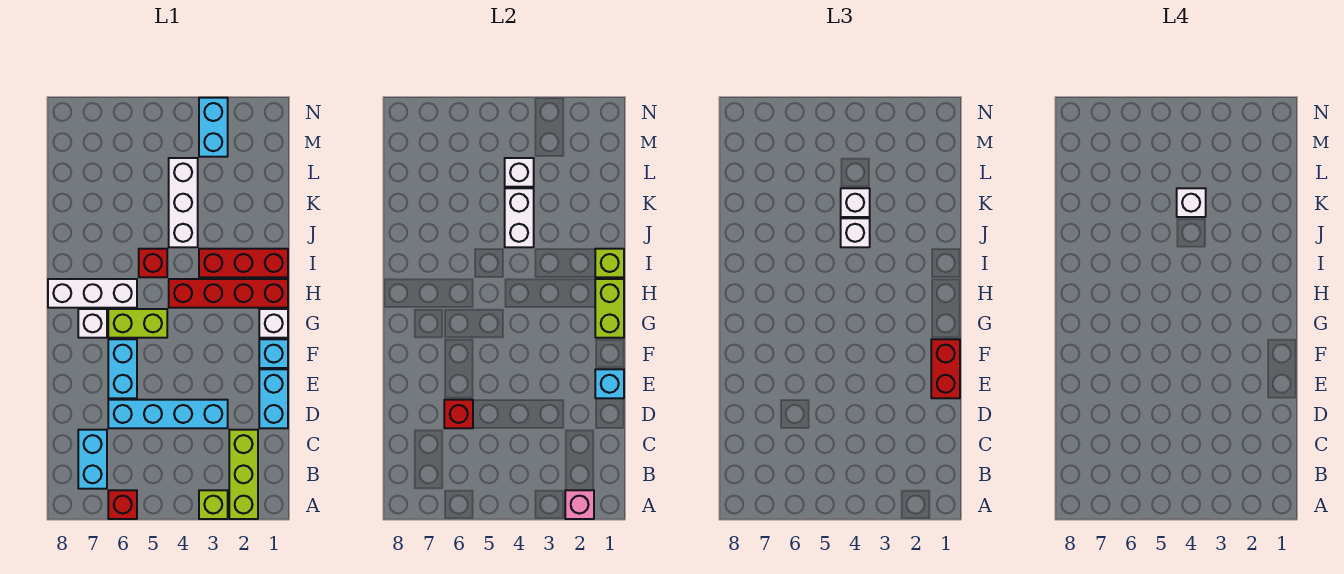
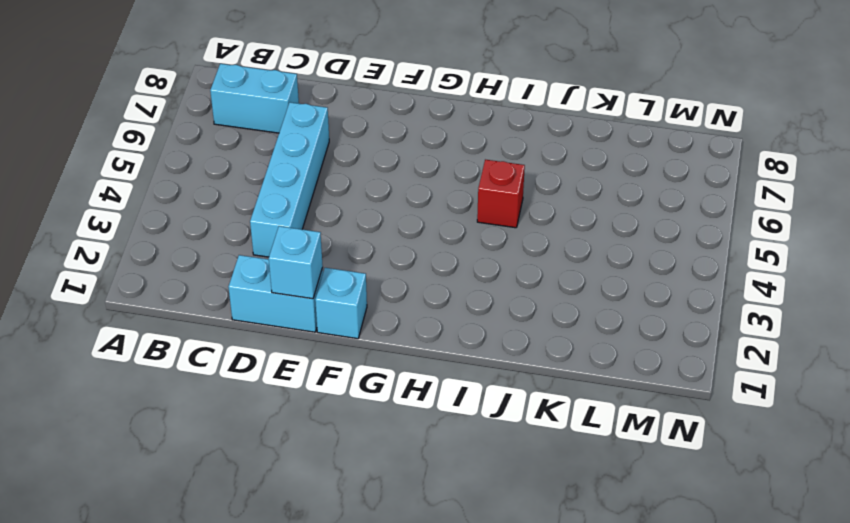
none -> lime 1x3 brick [229,430,258,519]
none -> lime 1x1 brick [199,490,228,519]
none -> red 1x1 brick [108,490,137,519]

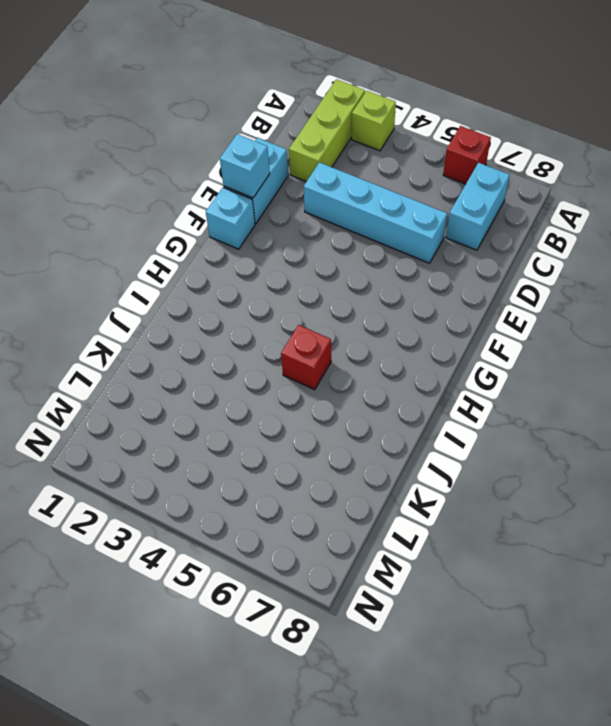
none -> cyan 1x2 brick [108,339,137,398]
none -> white 1x1 brick [259,309,288,338]
none -> lime 1x2 brick [108,309,167,338]

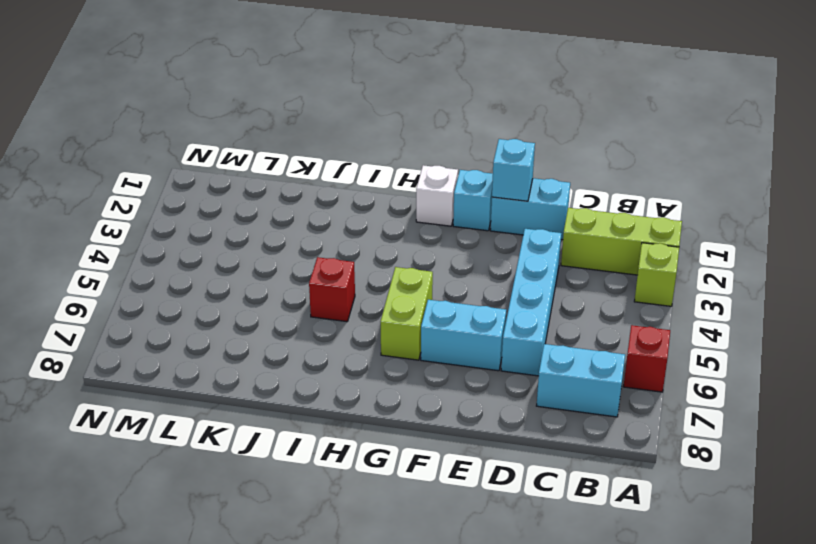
none -> white 1x1 brick [78,309,107,338]
none -> red 1x4 brick [169,279,288,308]
none -> white 1x3 brick [48,279,137,308]

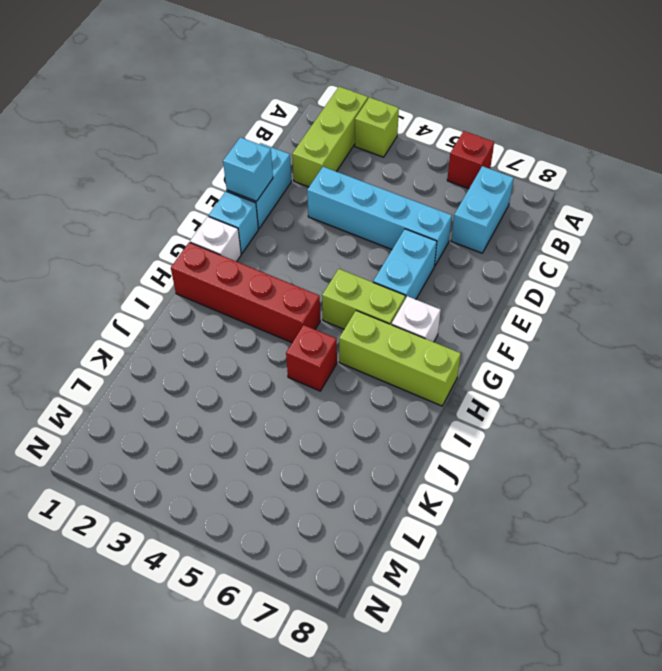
lime 1x3 brick [339,311,461,406] -> white 1x3 brick [48,279,137,308]
none -> red 1x3 brick [199,249,288,277]
none -> white 1x3 brick [169,158,198,247]
none -> cyan 1x2 brick [199,98,228,157]

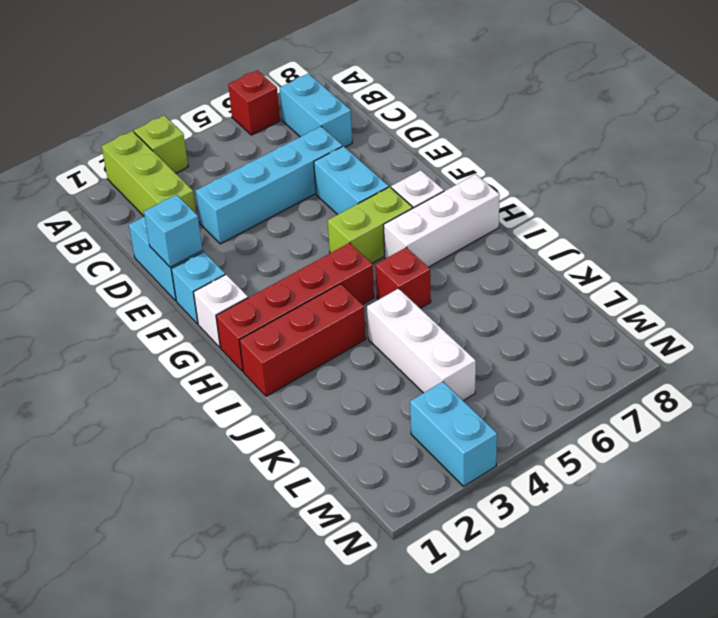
none -> pink 1x1 brick [565,490,594,519]
none -> red 1x1 brick [444,400,473,428]
none -> lime 1x2 brick [595,279,624,338]

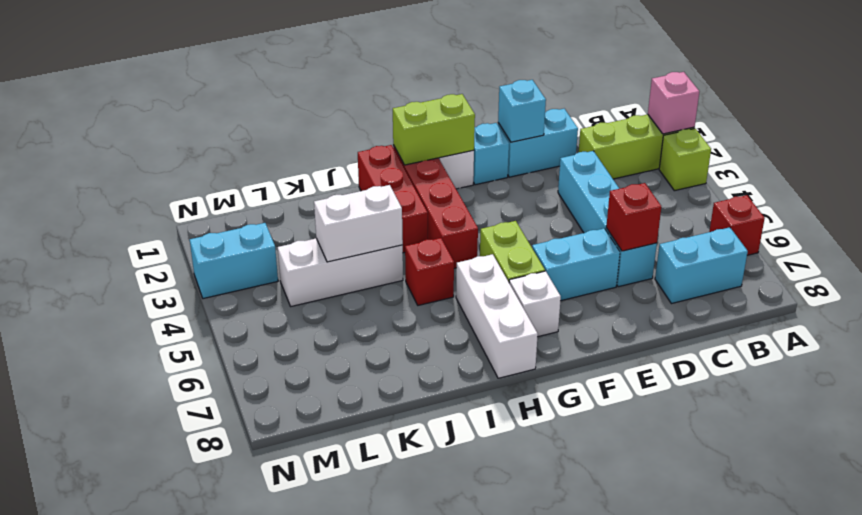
none -> lime 1x1 brick [595,249,624,277]
none -> white 1x1 brick [505,158,534,187]
none -> red 1x2 brick [931,339,960,398]

